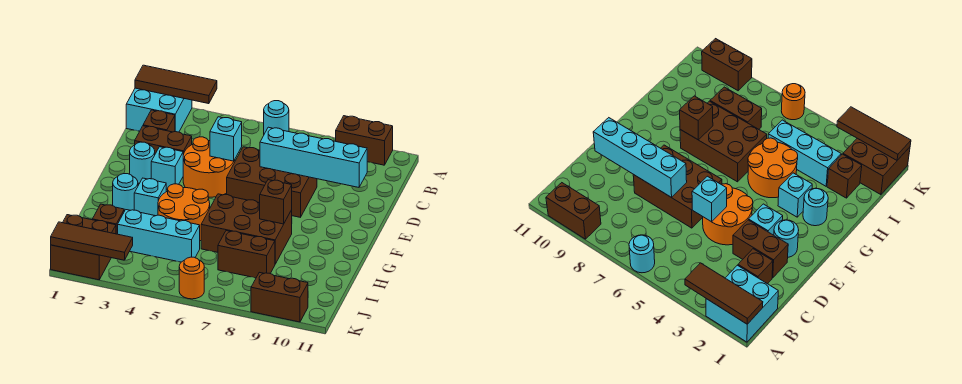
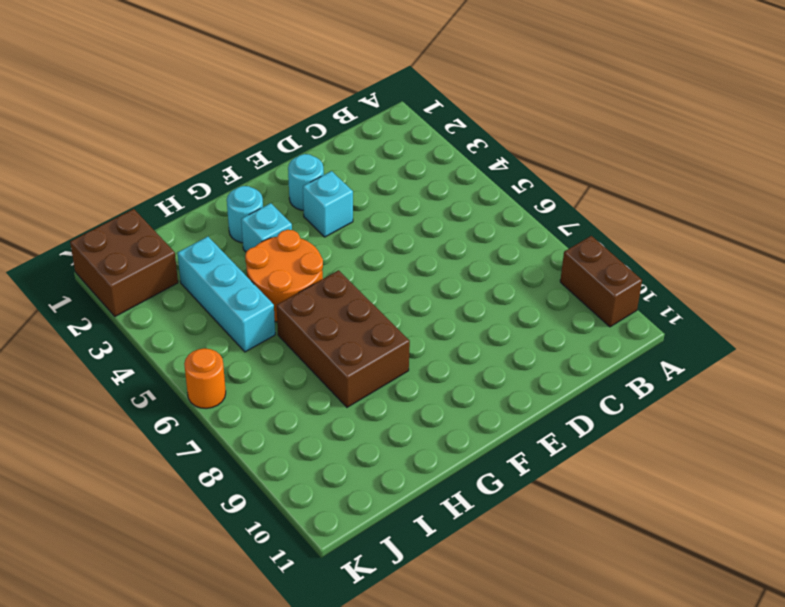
none -> cyan 2x2 brick [126,88,192,132]
none -> cyan 1x1 round brick [264,101,289,134]
none -> brown 1x1 brick [143,110,175,132]

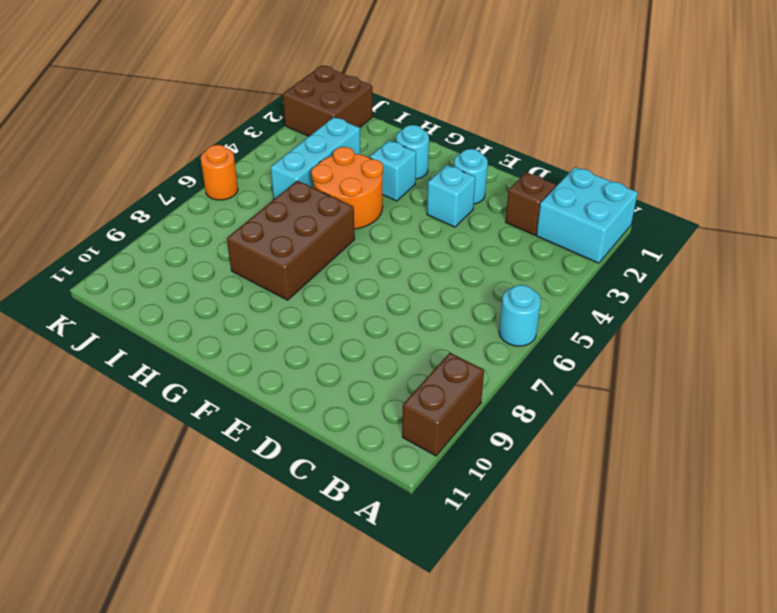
none -> brown 1x2 brick [135,126,192,155]
none -> orange 2x2 round brick [183,137,235,197]
none -> brown 2x3 brick [227,147,317,217]

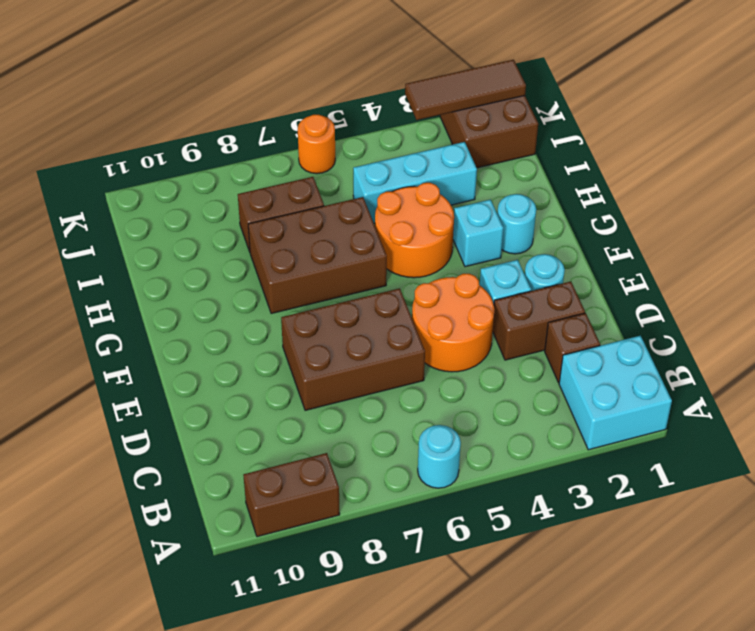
none -> brown 1x1 brick [92,204,124,234]
none -> brown 1x2 brick [251,272,308,322]
none -> brown 1x3 tile [135,65,217,104]

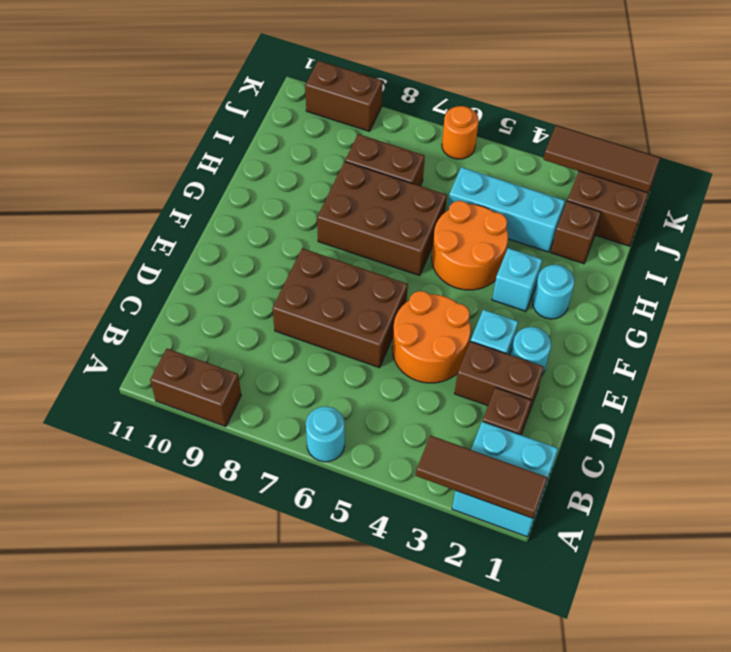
none -> cyan 1x1 brick [210,117,242,161]
none -> cyan 1x4 brick [260,127,367,187]
none -> brown 1x1 brick [260,180,292,224]

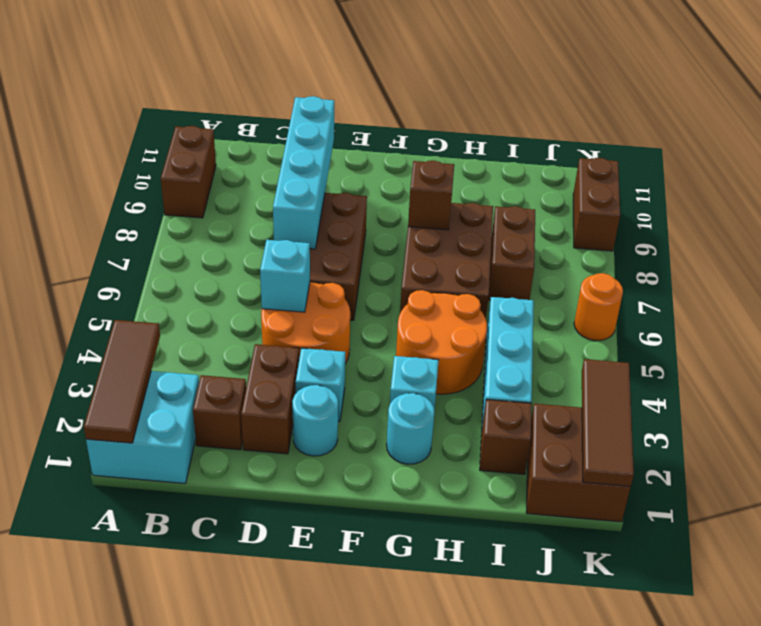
none -> cyan 1x1 round brick [264,101,289,134]

